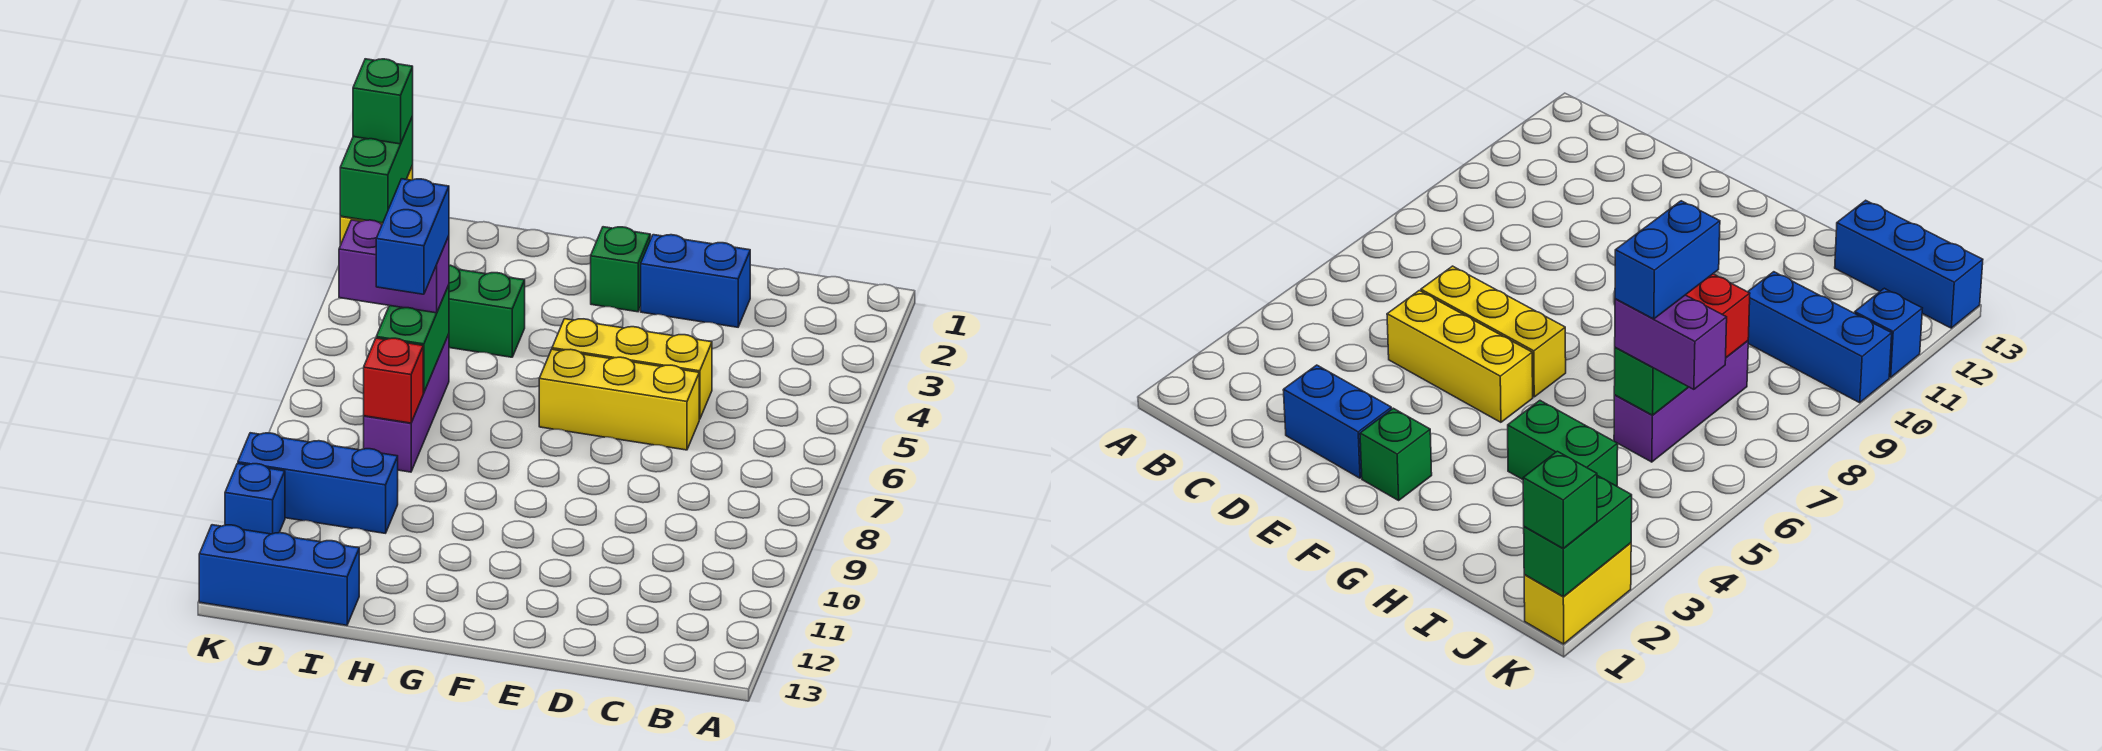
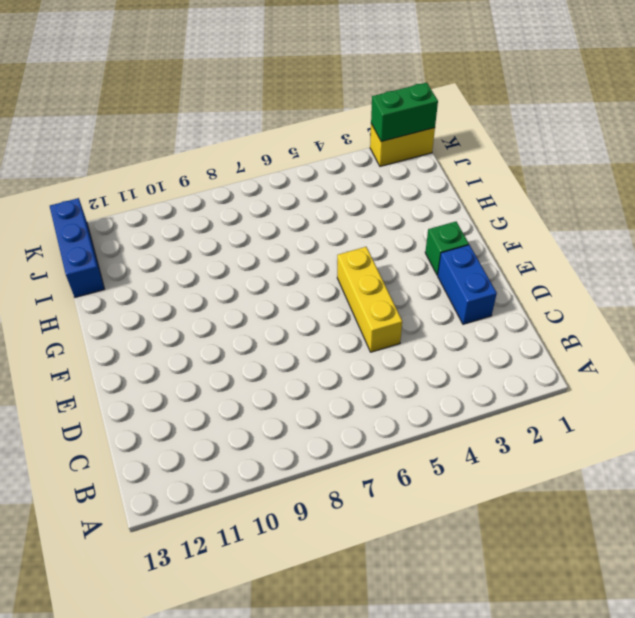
none -> yellow 1x3 brick [539,349,699,450]
none -> green 1x2 brick [449,265,525,357]
none -> purple 1x3 brick [364,334,449,472]

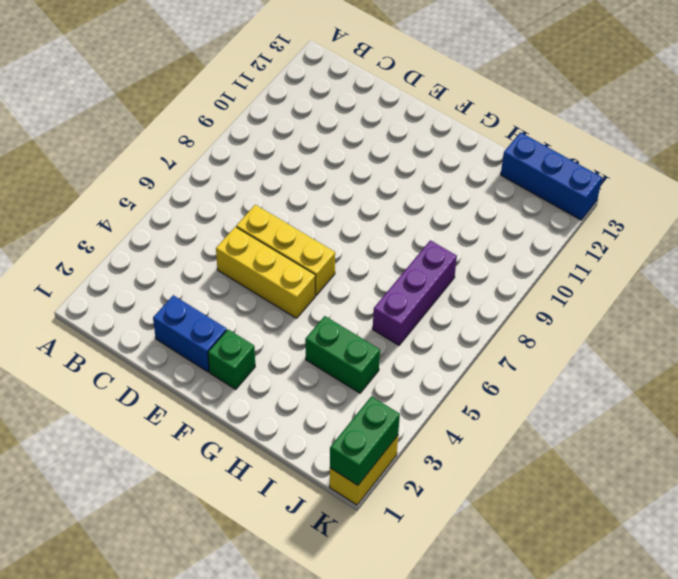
none -> blue 1x3 brick [238,433,398,533]
none -> blue 1x1 brick [225,463,285,534]
none -> green 1x2 brick [376,285,449,393]

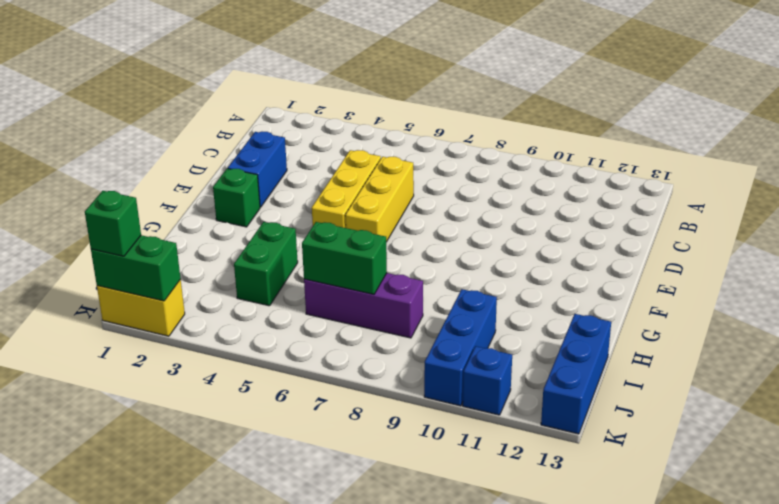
none -> red 1x1 brick [364,338,423,423]
none -> purple 1x2 brick [339,220,449,313]
none -> blue 1x2 brick [376,179,449,294]

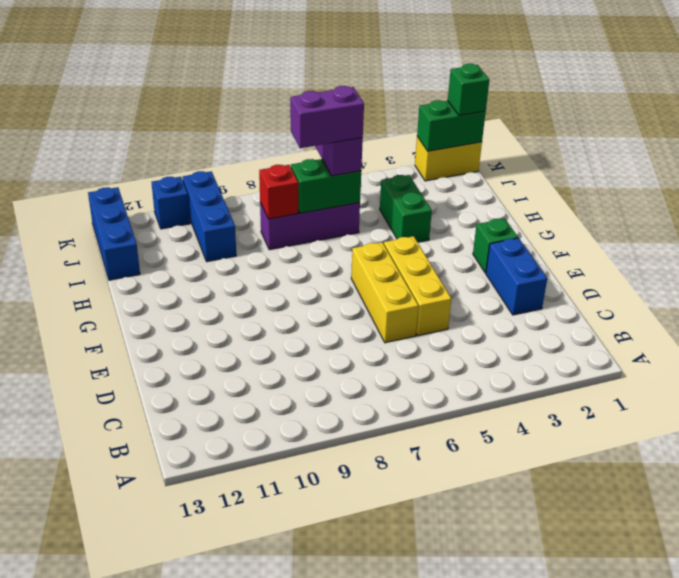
purple 1x2 brick [290,86,364,148] -> blue 1x2 brick [376,179,449,294]

